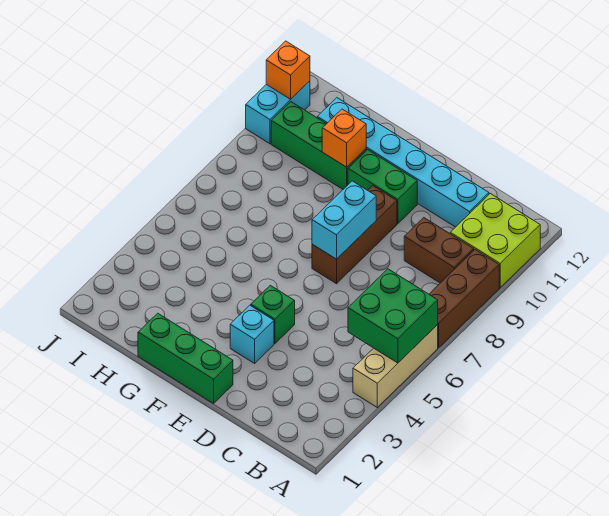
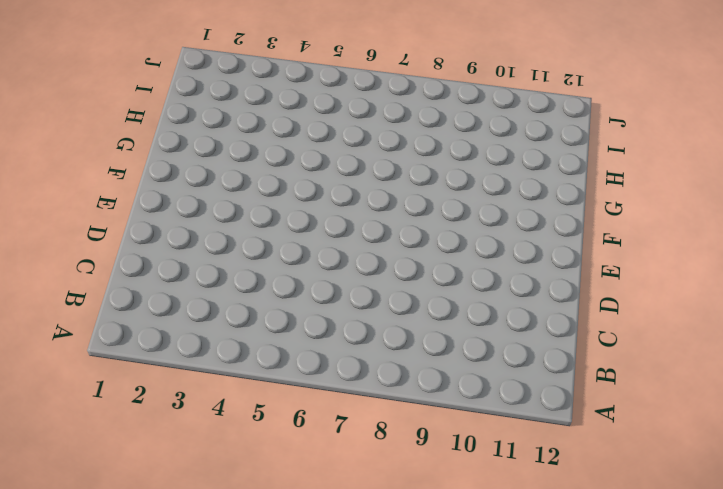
none -> tan 1x3 brick [353,325,438,407]
none -> brown 1x3 brick [429,250,499,347]
none -> lime 2x2 brick [450,194,540,288]

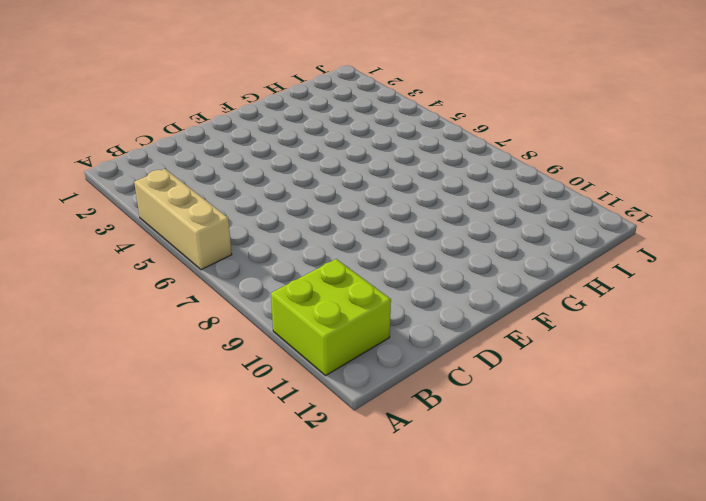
none -> brown 1x3 brick [429,250,499,347]
none -> brown 1x2 brick [404,218,474,283]
none -> cyan 1x6 brick [317,98,489,227]

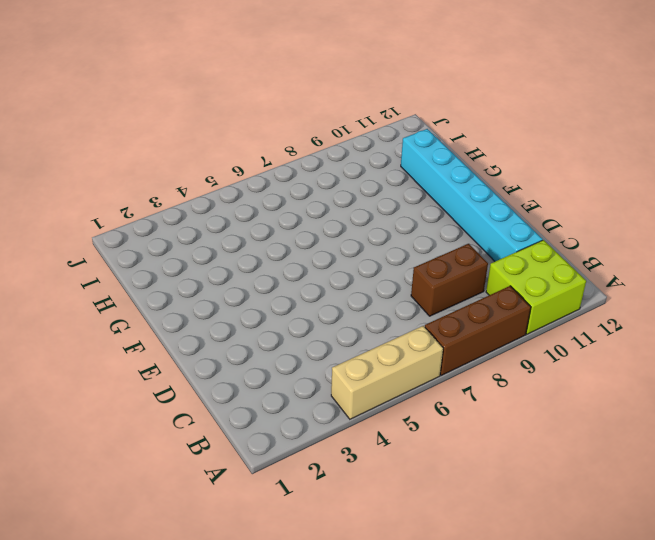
brown 1x2 brick [411,244,488,316] -> brown 1x2 brick turned to [404,218,474,283]
none -> green 1x3 brick [138,313,233,403]
none -> cyan 1x1 brick [230,305,274,363]
none -> green 1x1 brick [251,285,295,343]

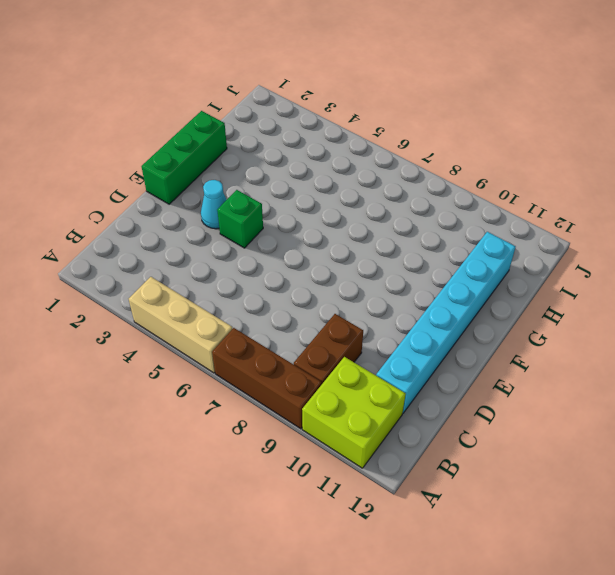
cyan 1x1 cone [201,180,226,229] -> cyan 1x1 brick [230,305,274,363]
none -> brown 1x3 brick [312,186,397,284]
none -> green 1x2 brick [348,150,417,224]
none -> green 1x3 brick [271,102,366,189]

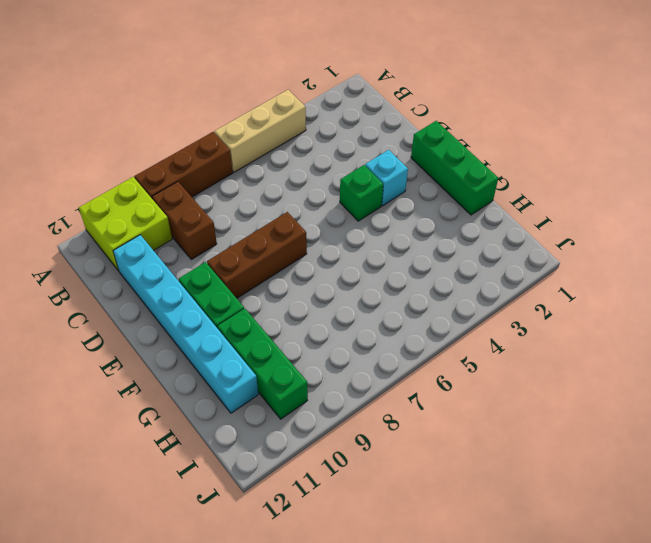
none -> cyan 1x2 brick [246,81,310,144]
none -> green 2x2 brick [348,269,438,363]
none -> cyan 1x2 brick [312,181,376,259]

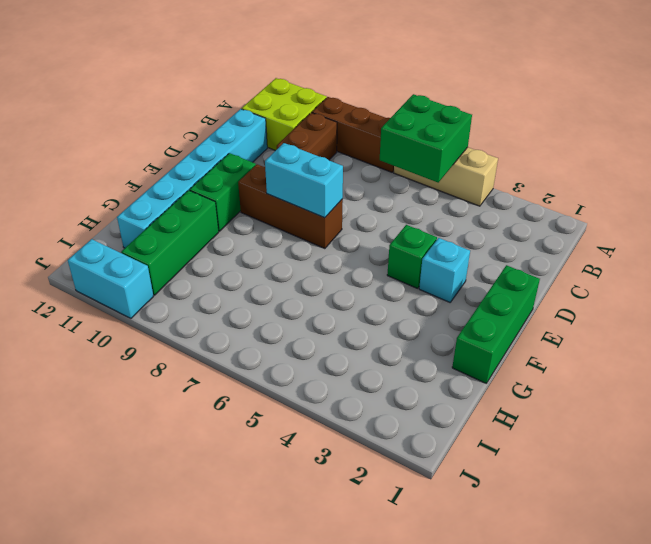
none -> orange 1x1 brick [322,109,366,167]
none -> orange 1x1 brick [266,41,310,99]

